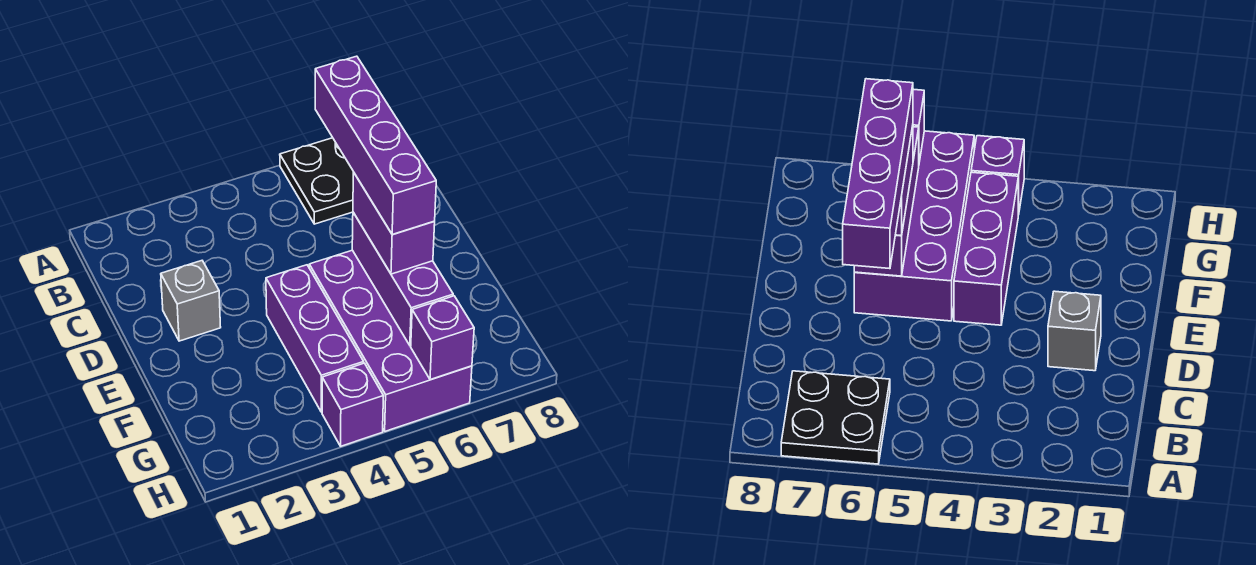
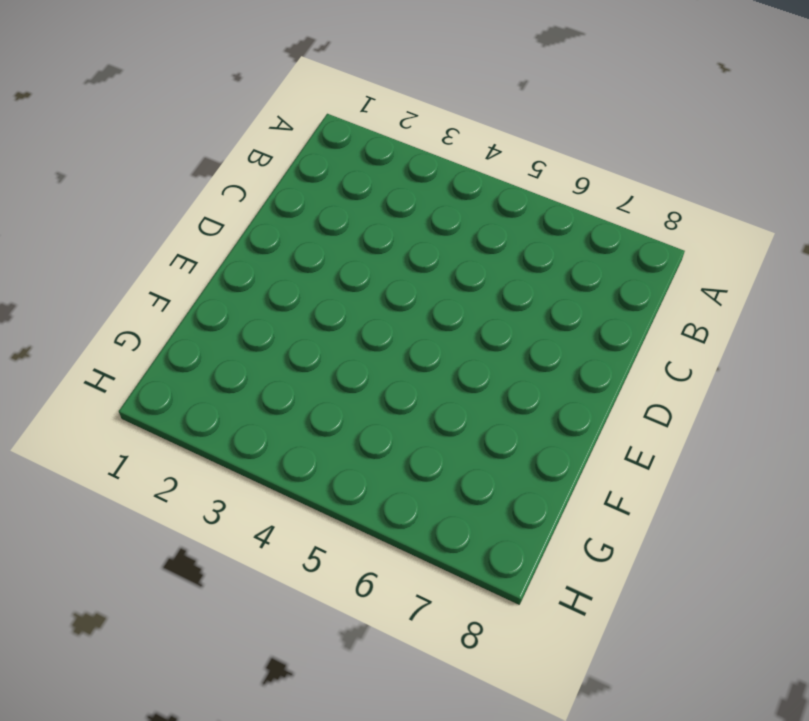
none -> black 2x2 plate [280,138,353,224]
none -> grey 1x1 brick [161,261,221,341]

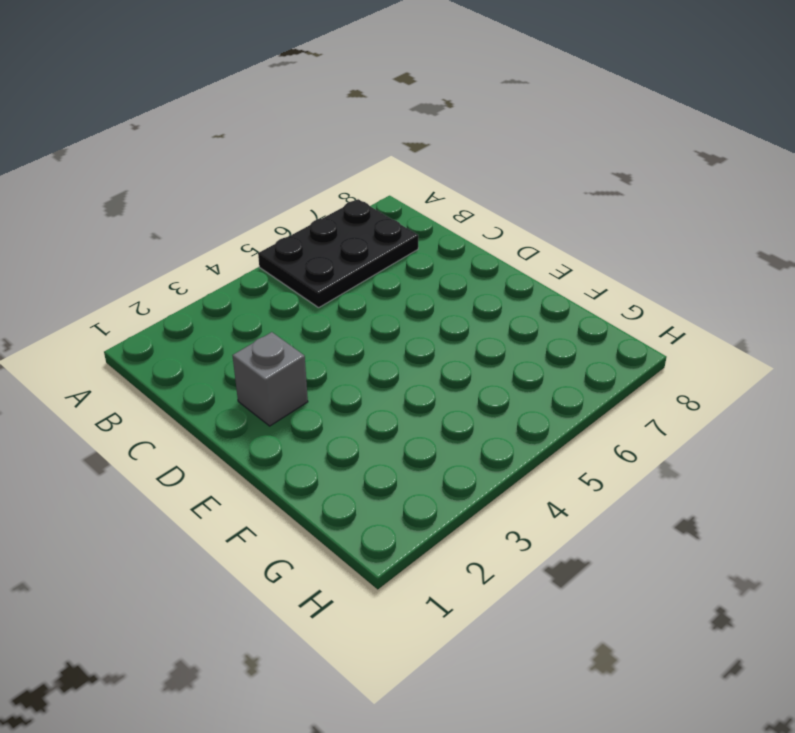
black 2x3 plate [258,199,418,308] -> black 2x2 plate [280,138,353,224]
none -> purple 1x3 brick [266,265,364,412]
none -> purple 2x4 brick [309,250,472,431]

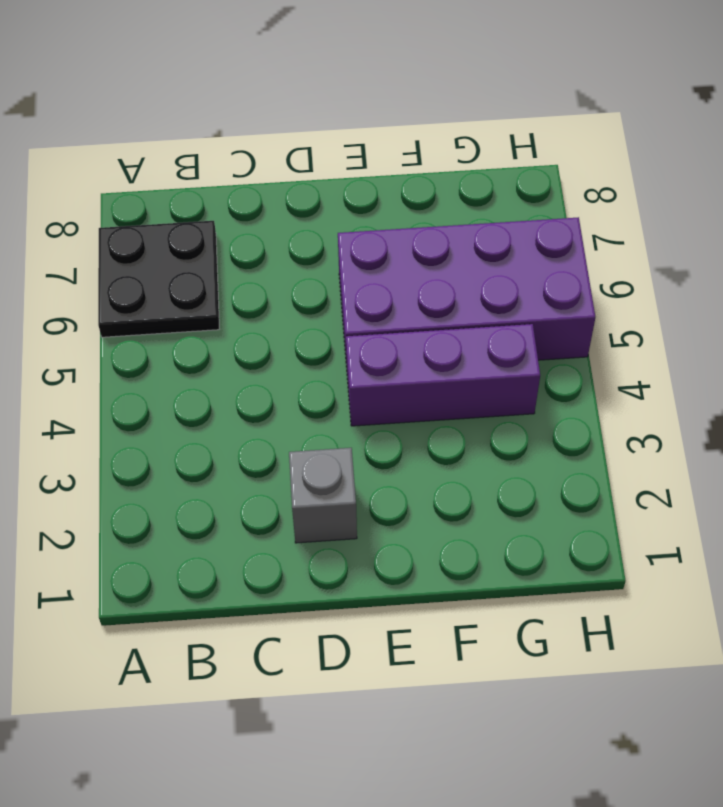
none -> purple 1x1 brick [322,363,383,446]
none -> purple 1x3 brick [352,212,453,346]

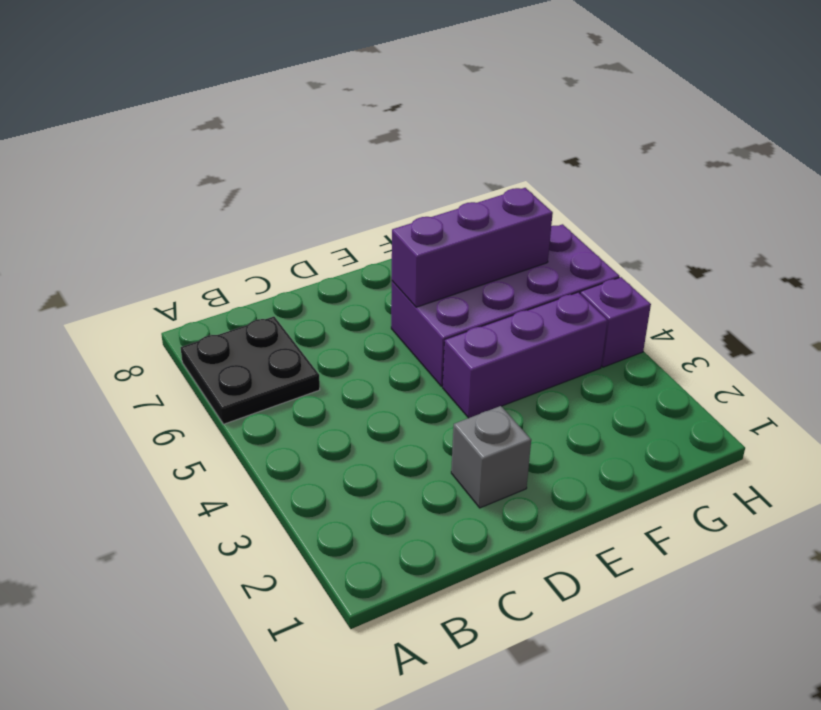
none -> purple 1x1 brick [411,296,474,380]
none -> purple 1x2 brick [353,172,435,274]

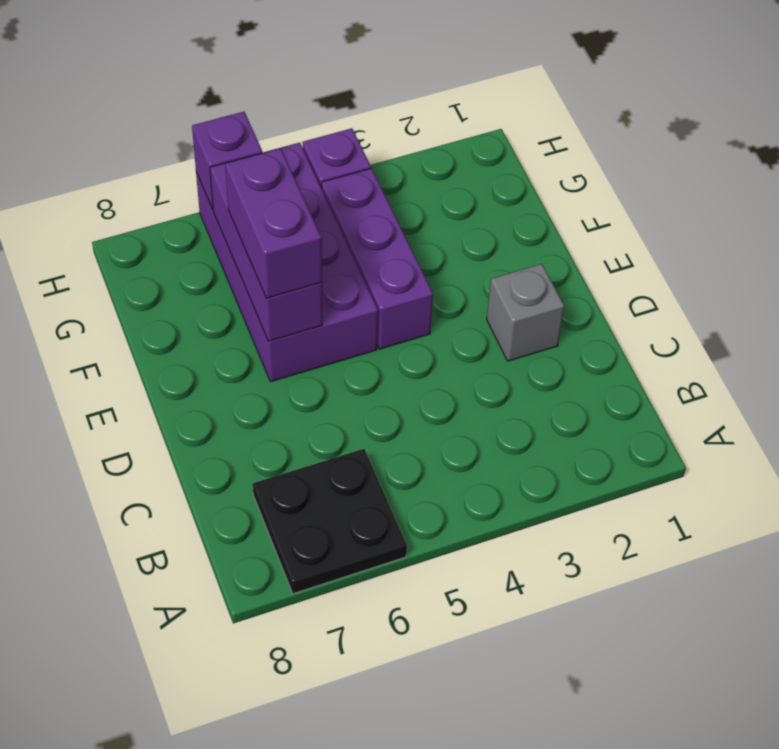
none -> purple 1x4 brick [315,56,436,234]

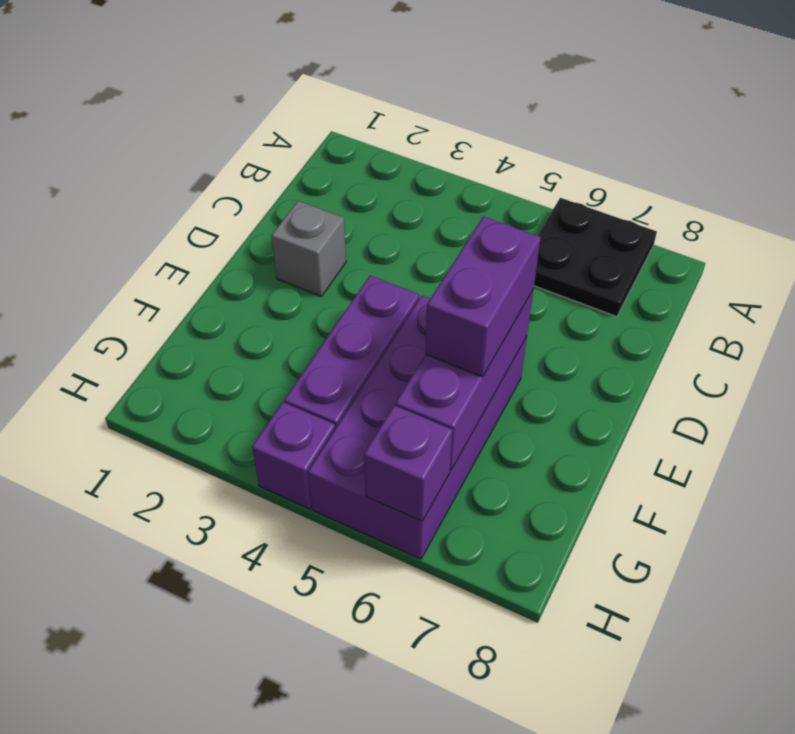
none -> purple 1x4 brick [315,56,436,234]

